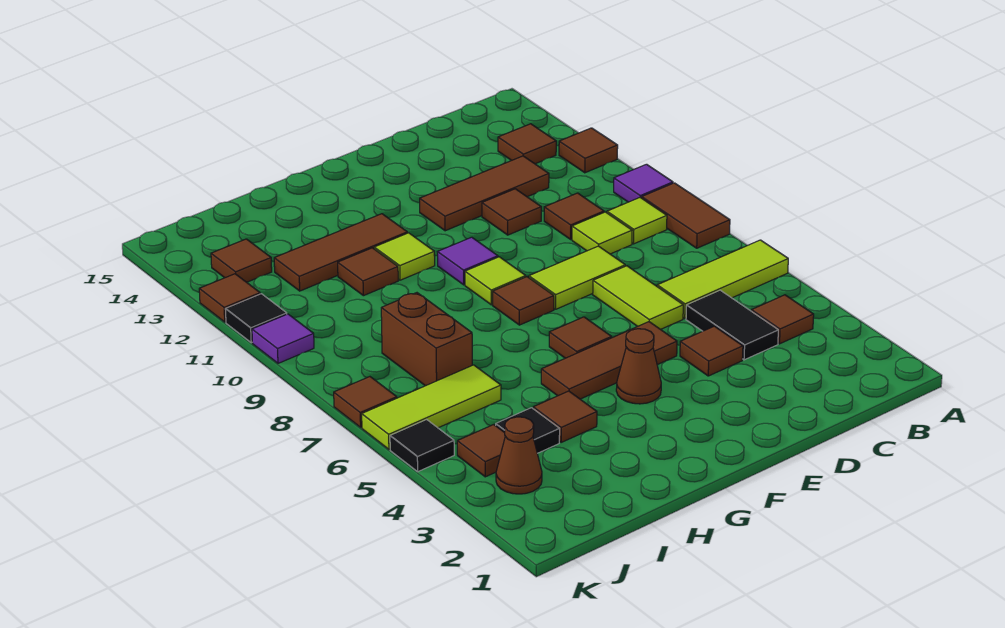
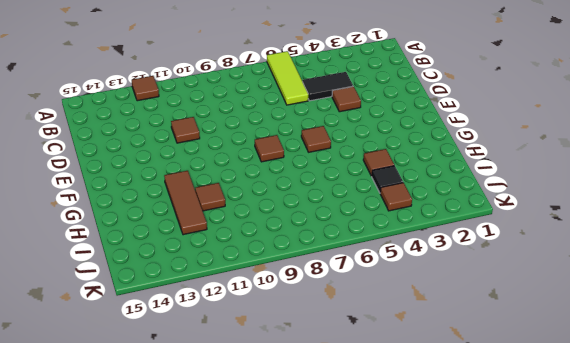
none -> brown 1x2 tile [642,183,730,248]
none -> purple 1x1 tile [614,164,673,202]
none -> brown 1x1 tile [752,295,814,344]
none -> lime 1x1 tile [607,198,667,244]

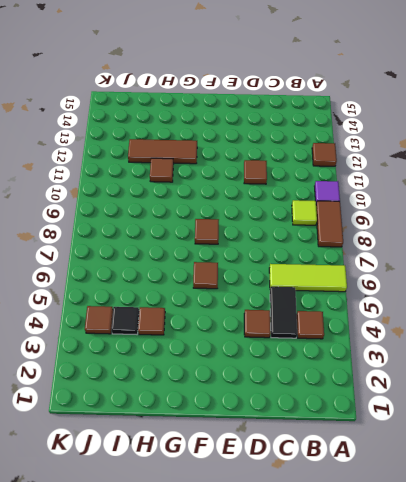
none -> brown 1x1 tile [498,124,556,164]
none -> lime 1x1 tile [572,212,632,254]
none -> brown 1x1 tile [544,193,604,239]
none -> brown 1x3 tile [420,156,549,231]

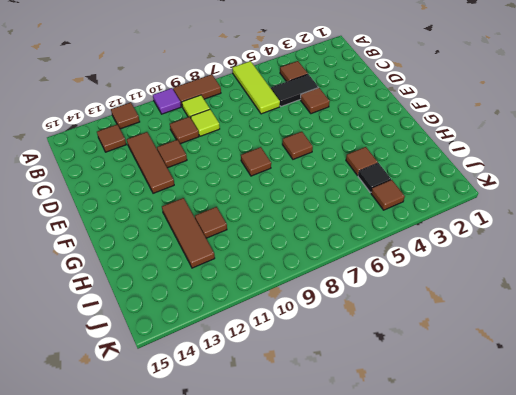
none -> lime 1x2 tile [593,266,683,329]
none -> lime 1x2 tile [529,246,625,309]
none -> brown 1x3 tile [541,322,677,399]
none -> brown 1x1 cone [616,329,661,404]

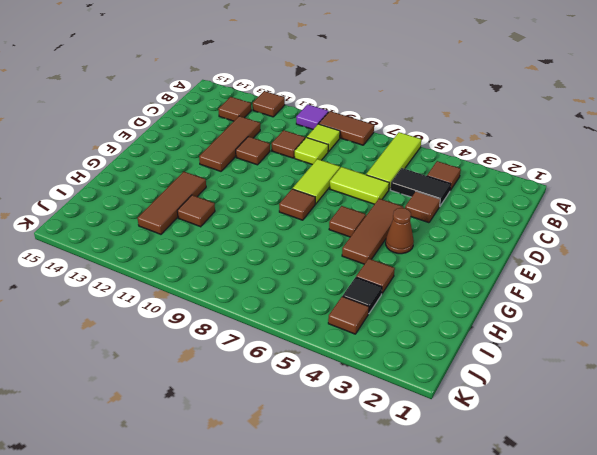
none -> lime 1x1 tile [465,257,526,305]
none -> purple 1x1 tile [438,237,498,285]
none -> lime 1x1 tile [374,233,435,280]
none -> lime 1x3 tile [362,365,501,449]

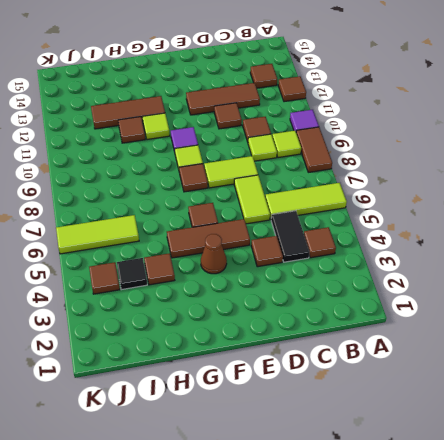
none -> brown 1x2 brick [381,293,472,386]
none -> brown 1x1 cone [496,417,542,494]
none -> brown 1x1 tile [211,239,272,282]
none -> black 1x1 tile [390,420,454,472]

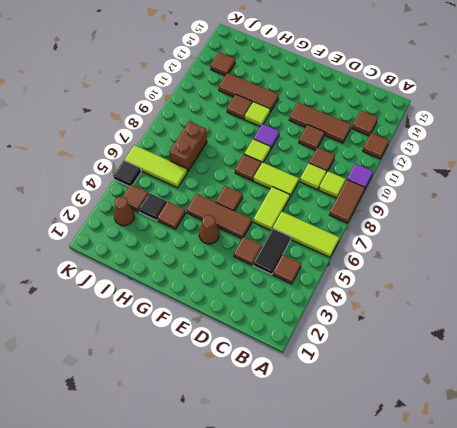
none -> brown 1x1 tile [334,377,397,427]
none -> purple 1x1 tile [252,314,314,363]
none -> black 1x1 tile [225,294,287,343]
none -> brown 1x1 tile [199,274,260,322]

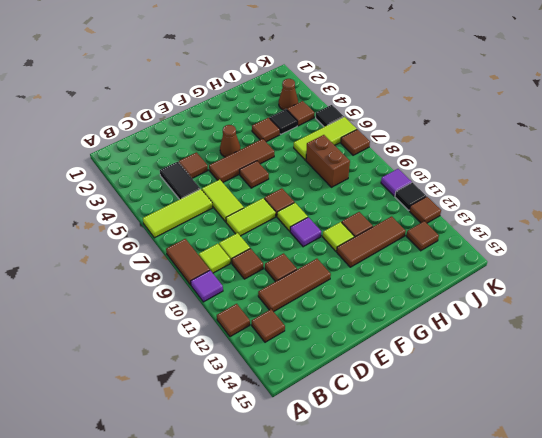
none -> brown 1x1 tile [752,295,814,344]

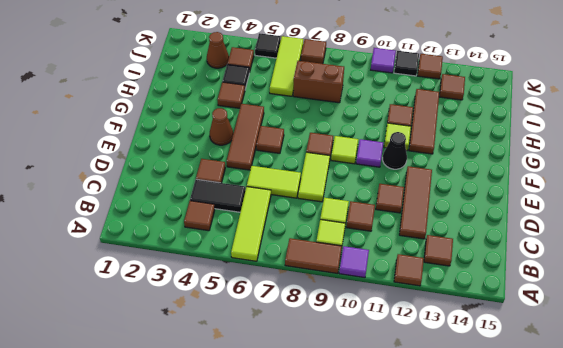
black 1x1 cone [383,132,407,169] -> none

